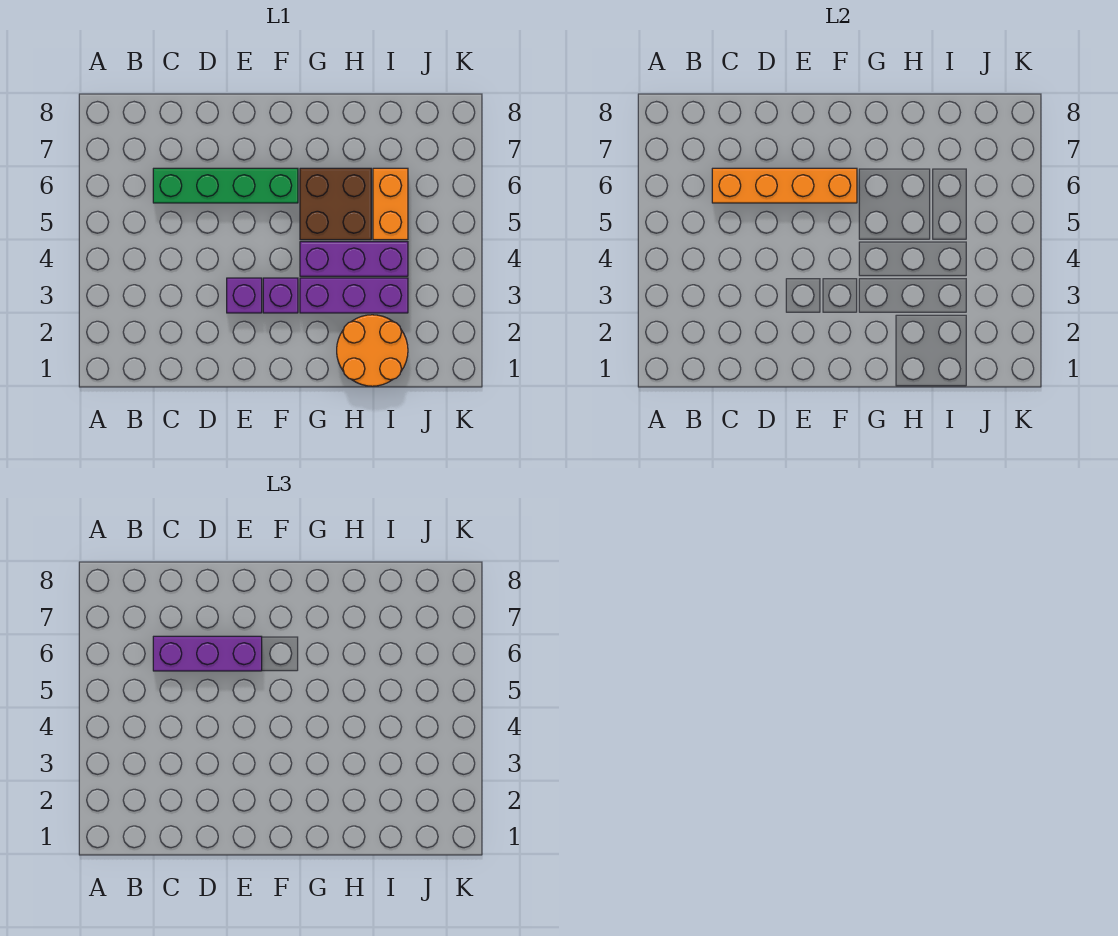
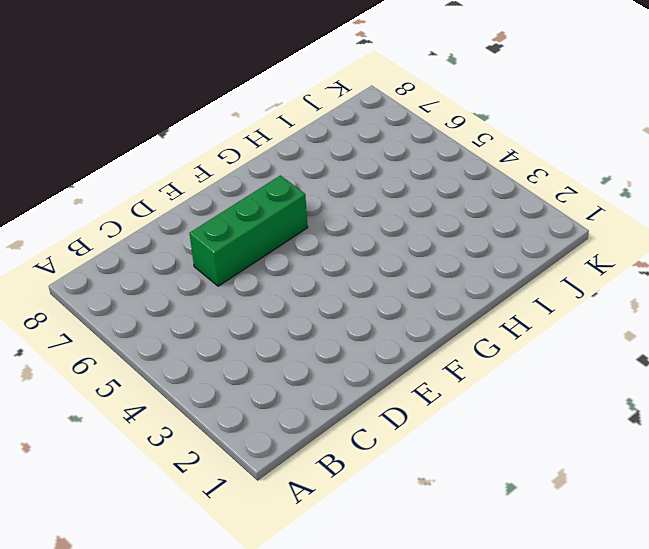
green 1x3 brick [189,176,308,286] -> green 1x4 brick [153,168,298,203]
none -> purple 1x1 brick [227,278,262,313]
none -> purple 1x1 brick [263,278,298,313]

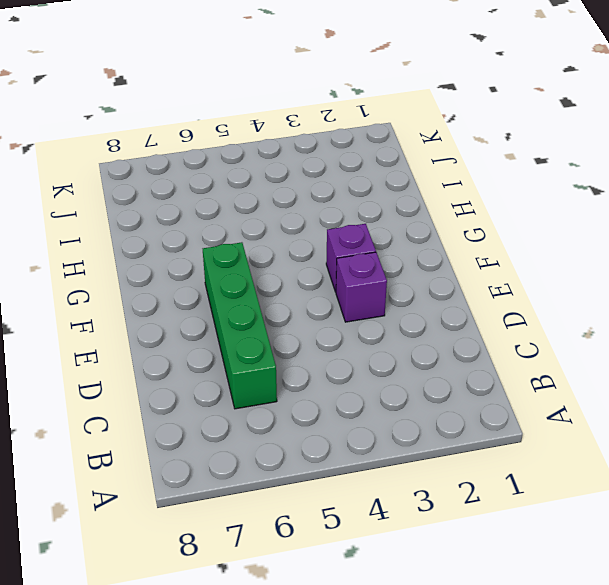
none -> purple 1x3 brick [300,278,408,313]
none -> purple 1x3 brick [300,242,408,276]

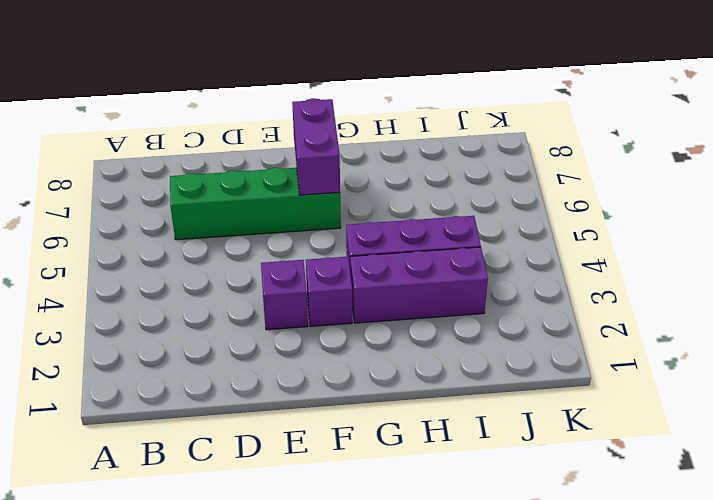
purple 1x2 brick [292,98,340,195] -> orange 1x4 brick [712,168,857,203]
none -> brown 2x2 brick [300,168,371,240]
none -> orange 2x2 round brick [337,315,408,386]

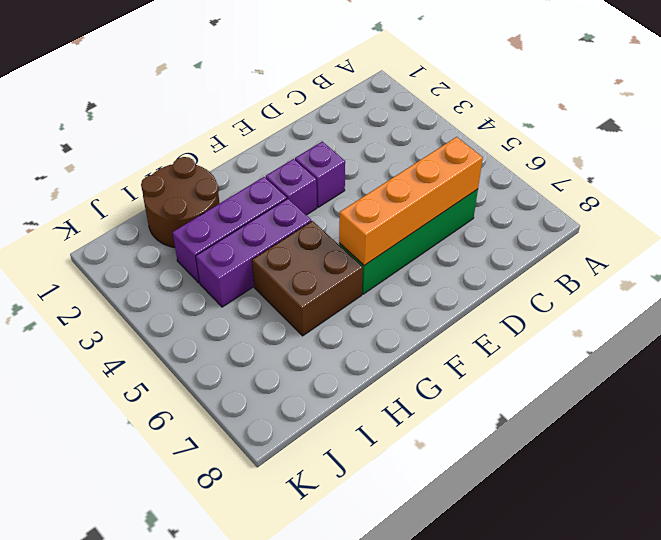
brown 2x2 round brick [141,157,220,248] -> orange 2x2 round brick [337,315,408,386]
none -> orange 1x2 brick [373,168,408,240]
none -> purple 1x3 brick [153,636,262,671]

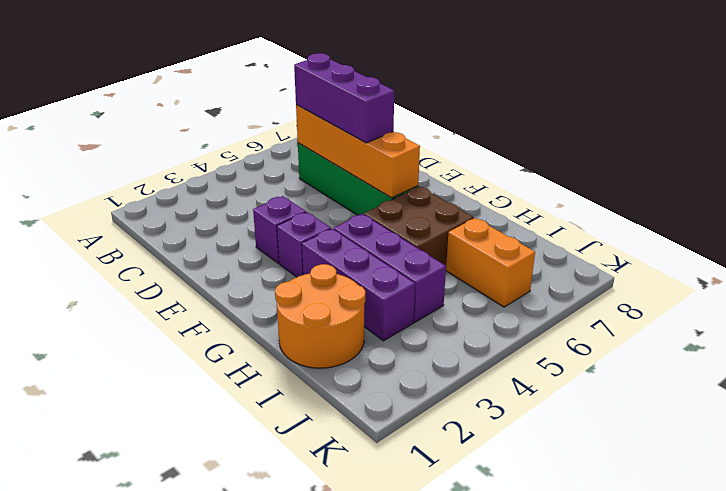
orange 1x2 brick [446,218,535,307] -> orange 1x2 brick turned to [373,168,408,240]

